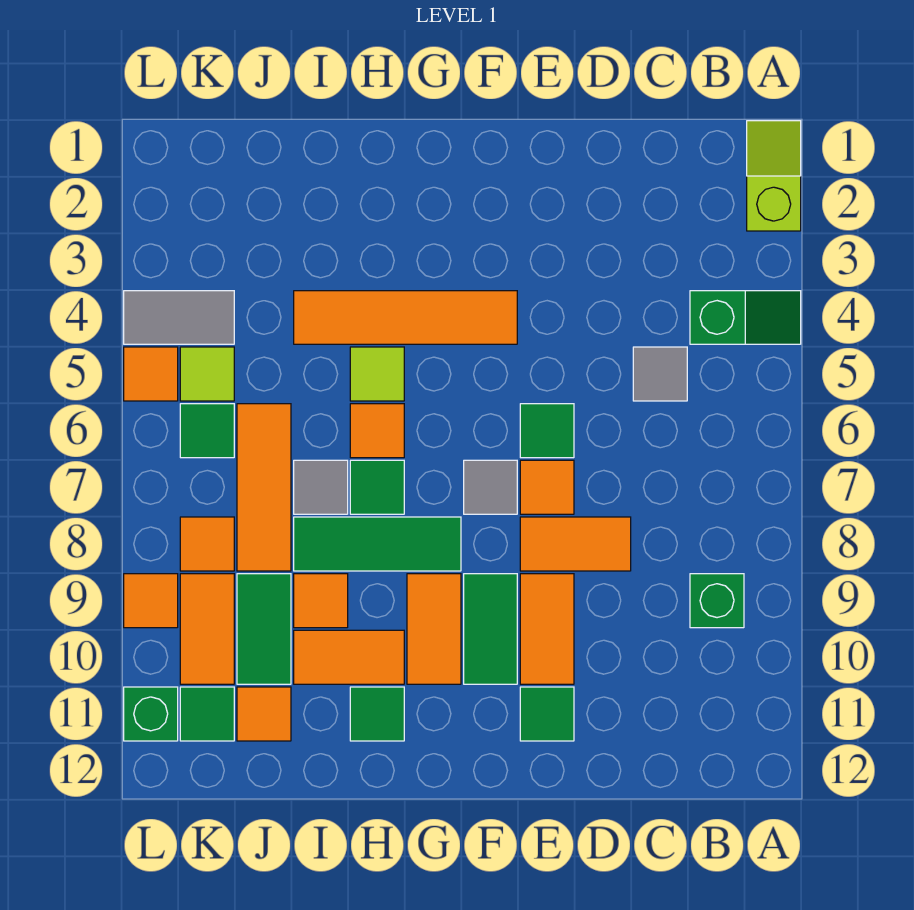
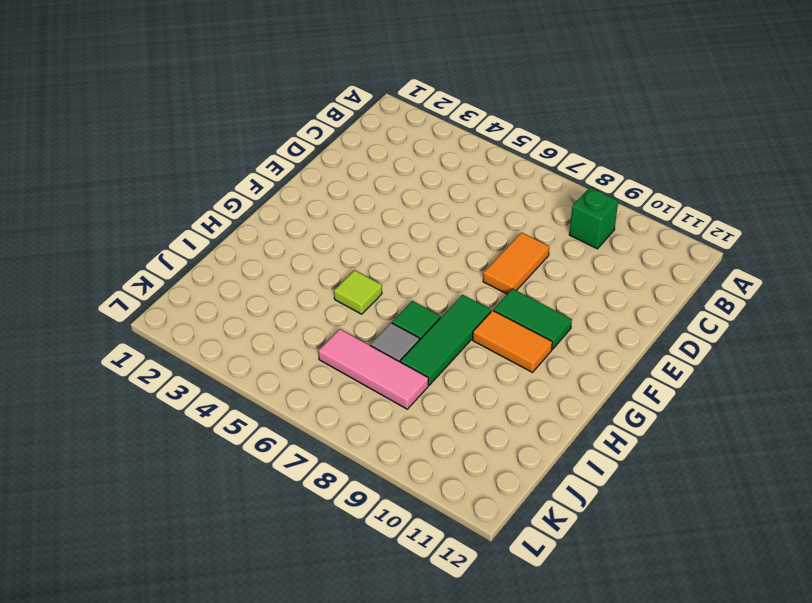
pink 1x3 tile [319,329,428,409] -> orange 1x3 tile [237,404,291,571]
none -> lime 1x2 slope [747,121,801,231]
none -> green 1x2 slope [690,291,801,344]
none -> grey 1x1 tile [633,347,687,401]
none -> green 1x1 tile [520,404,574,458]

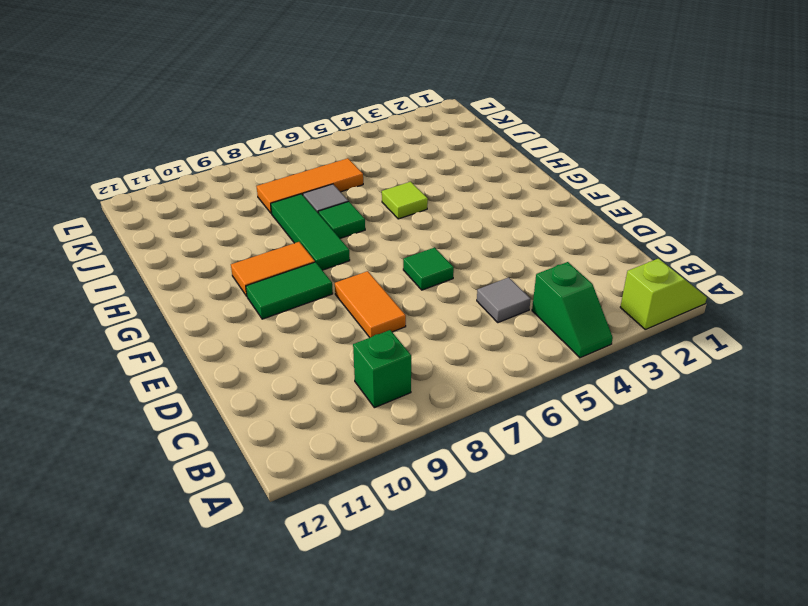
none -> orange 1x1 tile [520,460,574,514]
none -> orange 1x2 tile [520,574,574,684]
none -> green 1x1 tile [520,687,574,741]
none -> orange 1x4 tile [294,291,517,344]

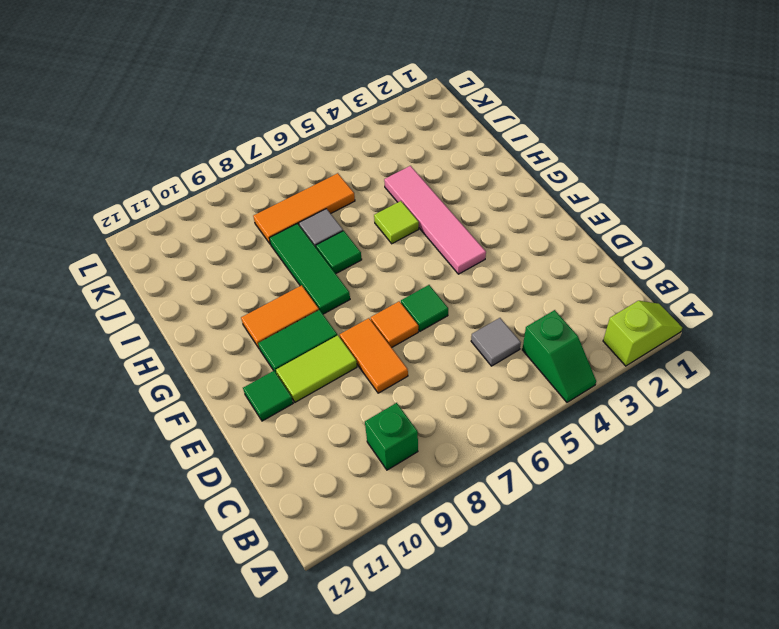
lime 1x2 tile [276,335,357,402] -> orange 1x2 tile [520,574,574,684]
pink 1x4 tile [384,166,486,274] -> orange 1x4 tile [294,291,517,344]
none -> grey 1x1 tile [464,460,517,514]
none -> orange 1x1 tile [350,404,404,458]
none -> orange 1x2 tile [294,630,404,684]
none -> green 1x1 tile [350,687,404,741]

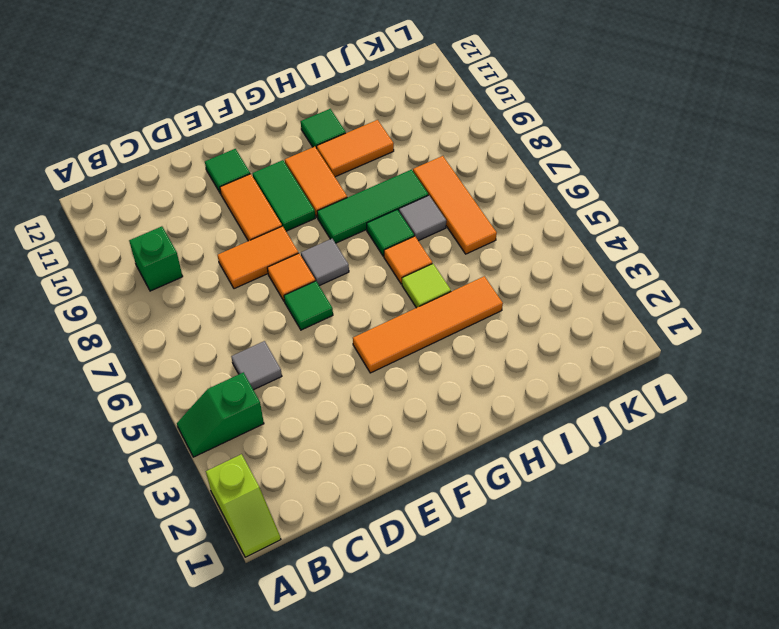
none -> orange 1x1 tile [294,574,348,628]
none -> green 1x2 tile [237,574,291,684]
none -> orange 1x1 tile [237,687,291,741]
none -> grey 1x2 tile [124,291,234,344]

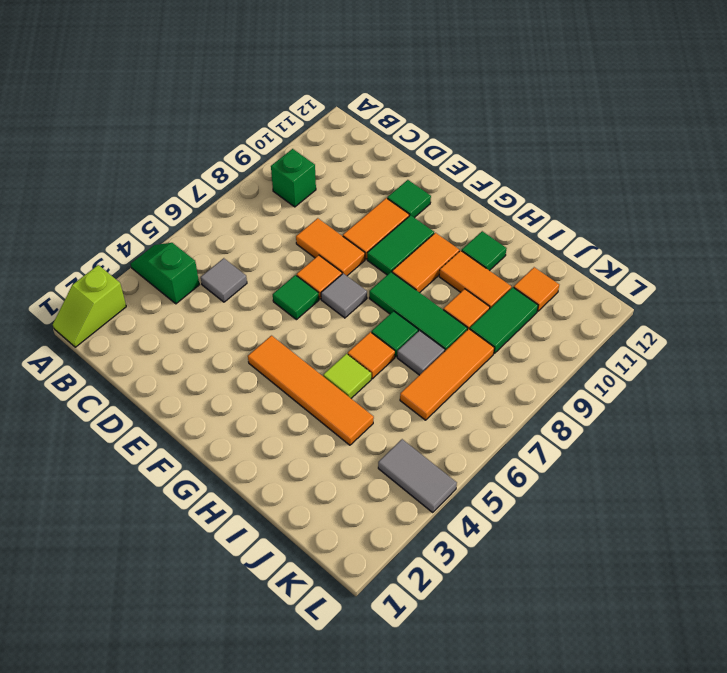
none -> lime 1x1 tile [180,347,234,401]
none -> green 1x1 tile [180,404,234,458]
none -> orange 1x1 tile [180,517,234,571]
none -> orange 1x2 tile [180,574,234,684]

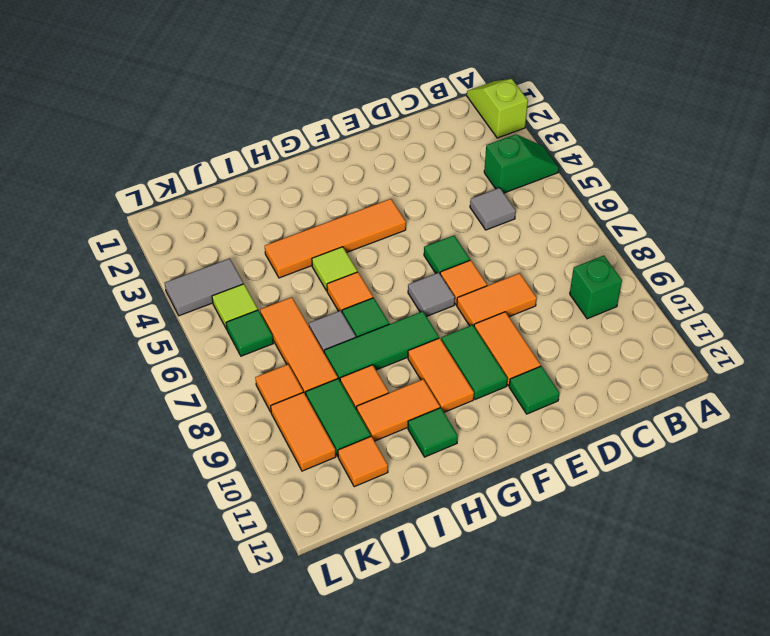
none -> green 1x1 tile [180,687,234,741]
none -> orange 1x1 tile [124,347,178,401]
none -> orange 1x1 tile [124,574,178,628]
none -> green 1x1 brick [124,687,178,741]

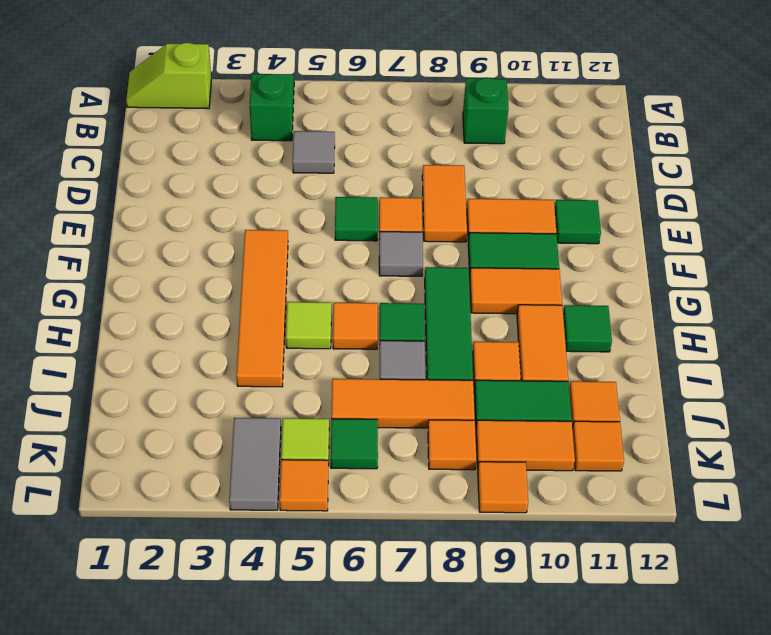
orange 1x1 tile [572,421,624,471] -> green 1x1 tile [180,687,234,741]
none -> green 1x1 brick [124,687,178,741]

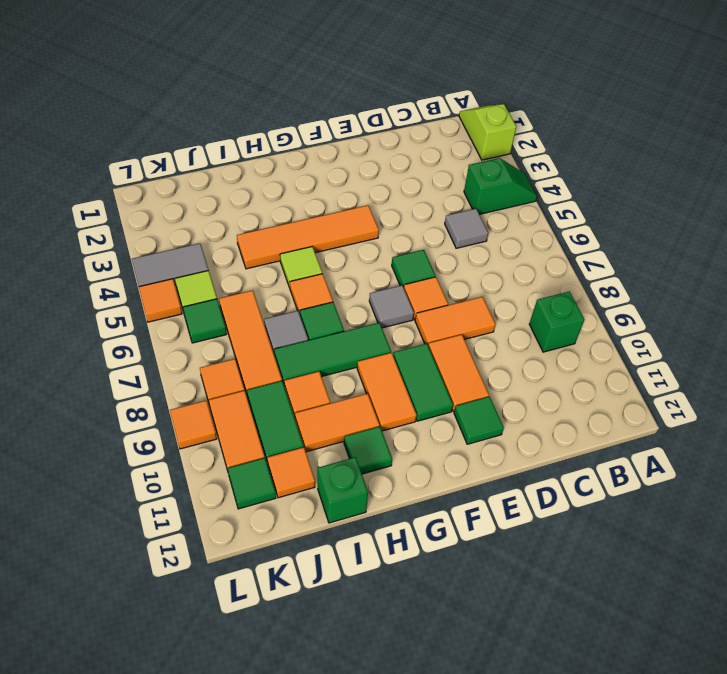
green 1x1 brick [318,457,368,523] -> green 1x1 brick moved to [124,687,178,741]

